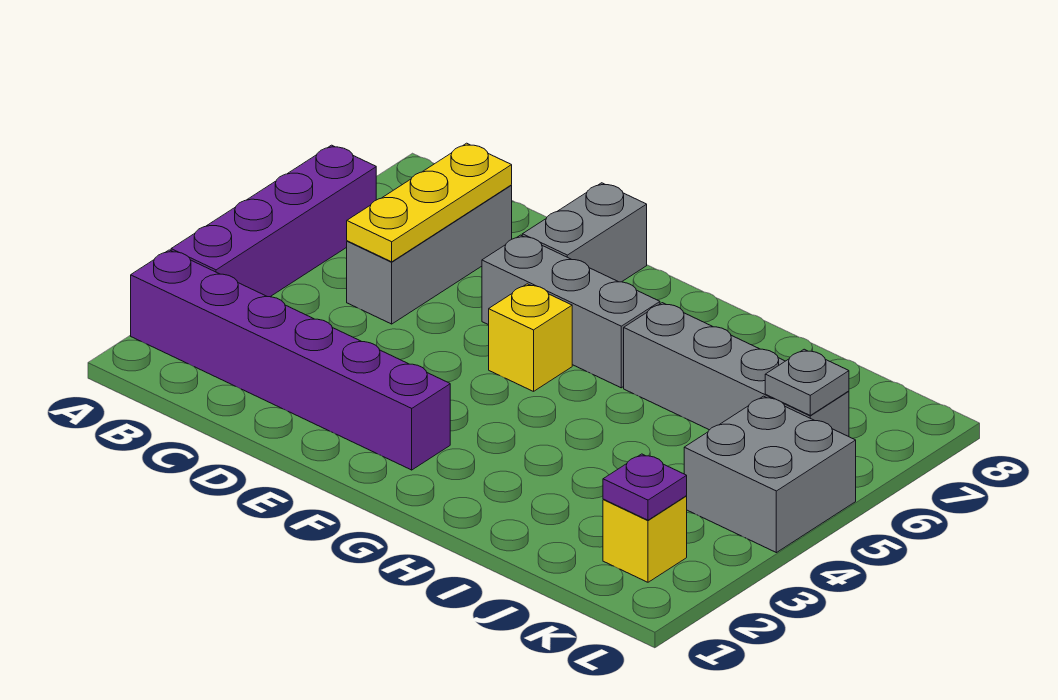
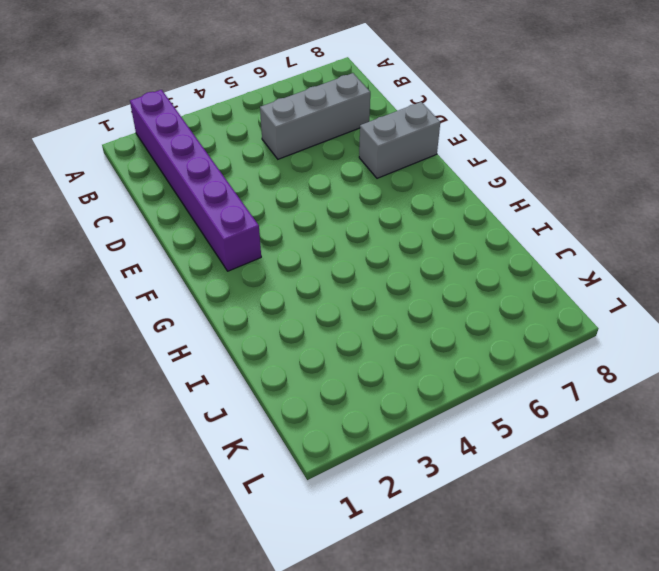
none -> purple 1x4 brick [171,145,376,297]
none -> grey 1x3 brick [482,235,660,388]
none -> yellow 1x1 brick [489,284,572,391]

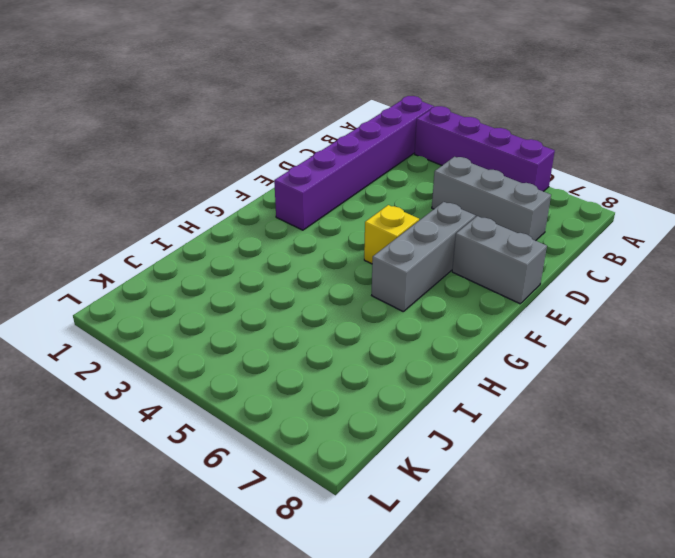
none -> grey 1x4 brick [624,303,849,437]
none -> yellow 1x1 brick [603,496,687,582]
none -> grey 2x2 brick [684,396,856,553]

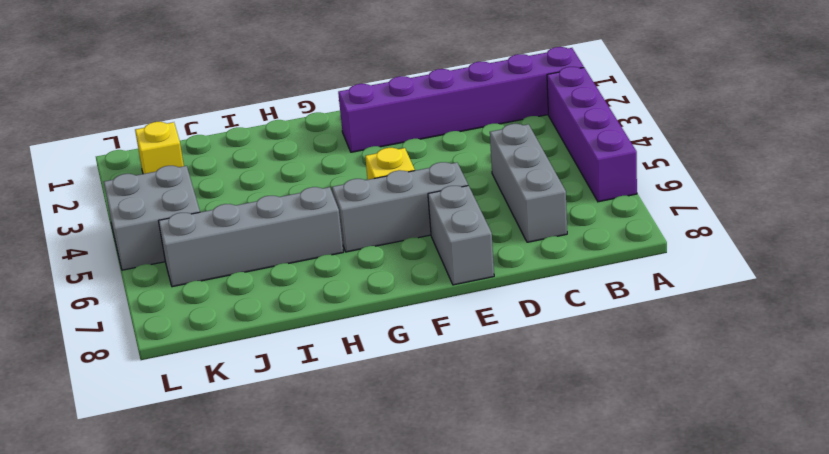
none -> yellow 1x3 plate [347,143,512,262]
none -> purple 1x1 plate [603,454,687,520]
none -> grey 1x1 plate [765,349,849,415]

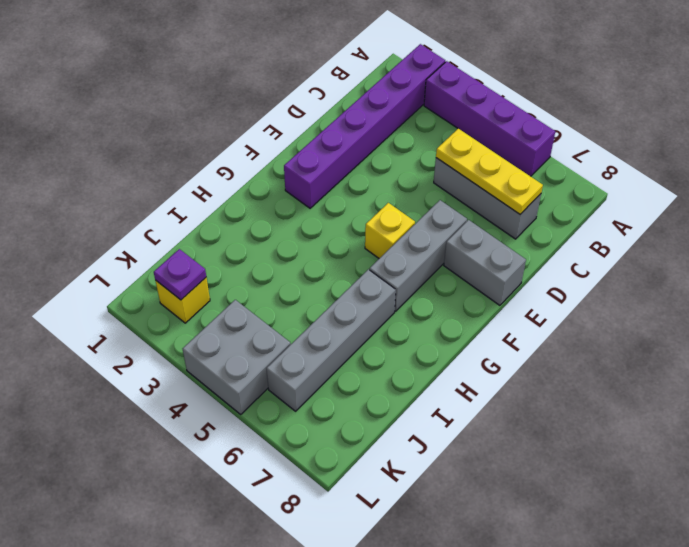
none -> grey 1x1 plate [765,349,849,415]

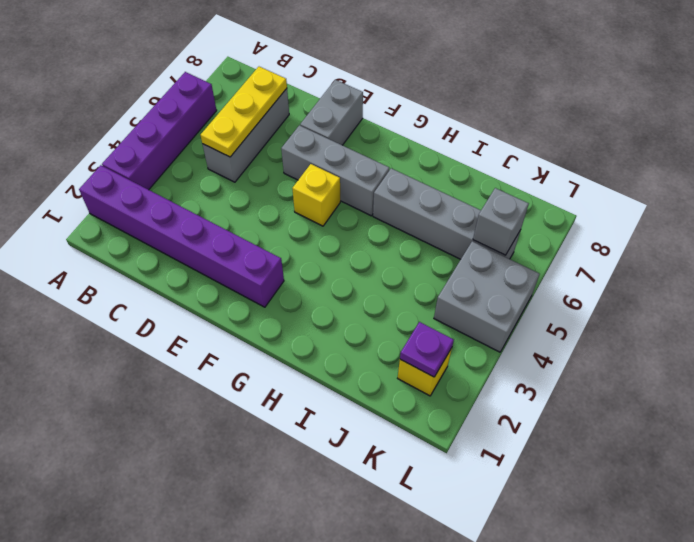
grey 1x1 brick [473,188,529,255] -> grey 1x1 plate [765,349,849,415]

